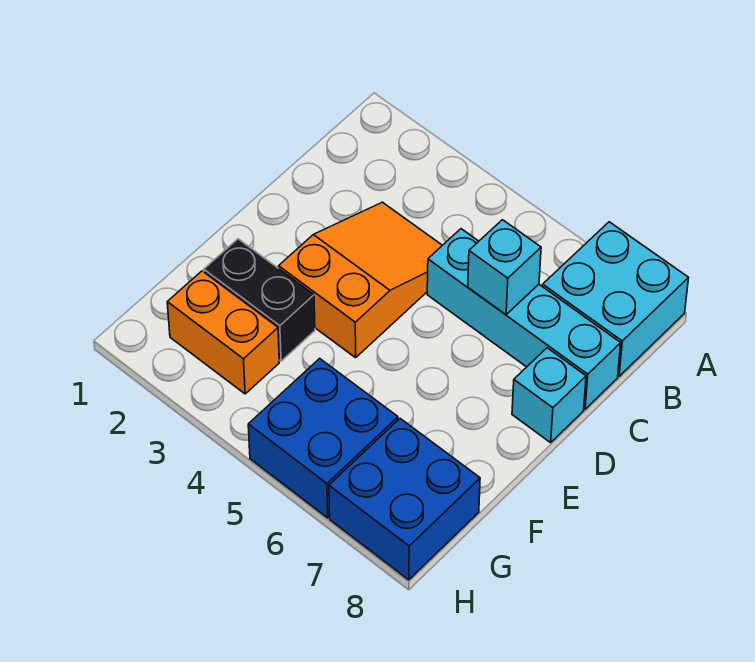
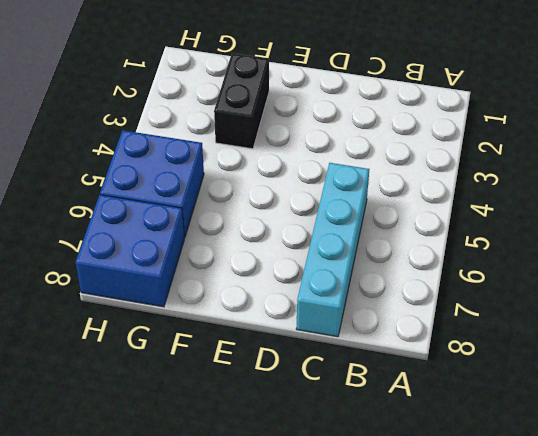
none -> cyan 2x2 brick [543,222,688,376]
none -> orange 2x3 slope [279,202,442,358]

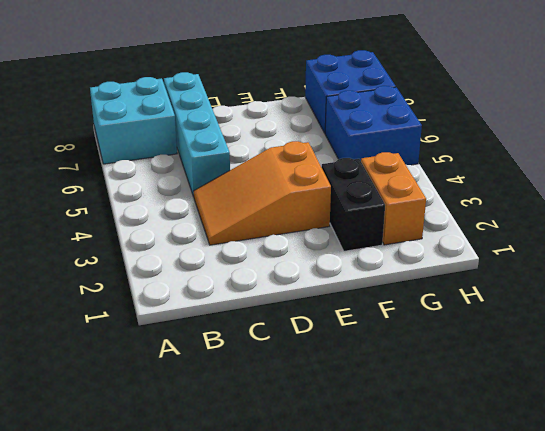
none -> cyan 1x1 brick [512,348,586,443]
none -> cyan 1x1 brick [468,220,541,315]

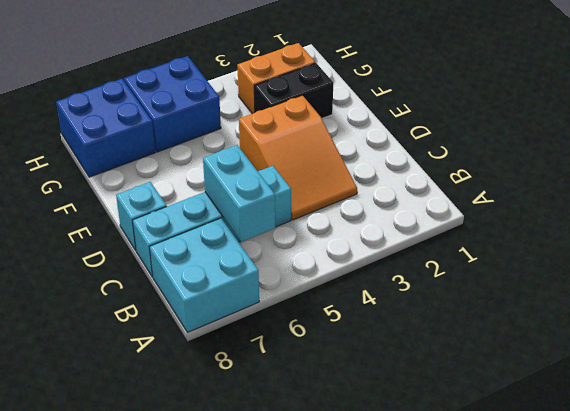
cyan 1x2 brick [203,145,275,242] -> cyan 1x1 brick [468,220,541,315]

